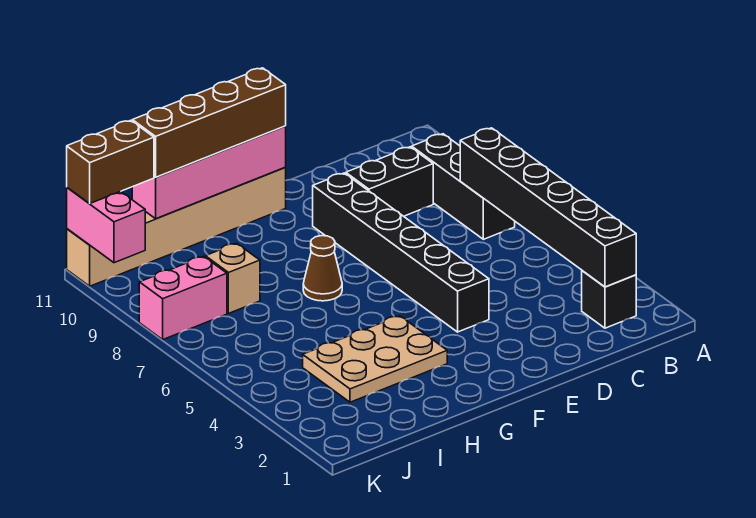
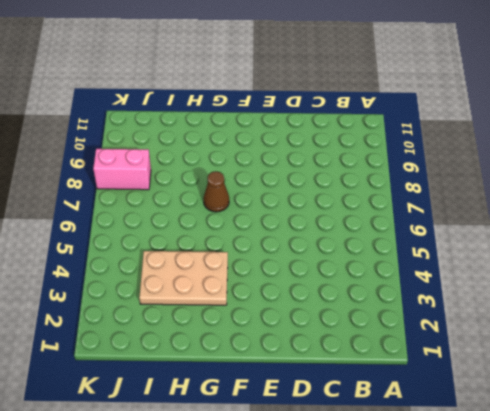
none -> black 1x1 brick [582,271,636,328]
none -> black 1x3 brick [412,134,515,239]
none -> black 1x2 brick [346,147,433,216]

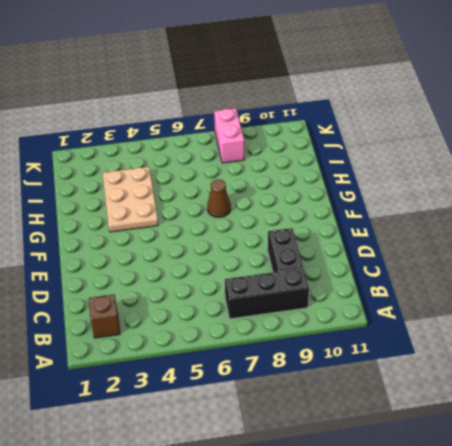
brown 1x1 brick [89,295,120,338] -> black 1x1 brick [582,271,636,328]
none -> black 1x6 brick [313,173,489,332]
none -> tan 1x6 brick [67,168,286,286]
none -> tan 1x1 brick [205,243,260,313]

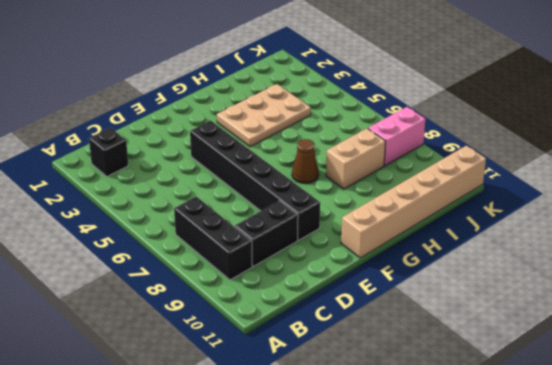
tan 1x2 brick [326,128,385,189] -> tan 1x1 brick [205,243,260,313]
none -> black 1x6 brick [460,128,636,287]
none -> pink 1x4 brick [132,126,286,219]
none -> pink 1x2 brick [67,188,145,263]

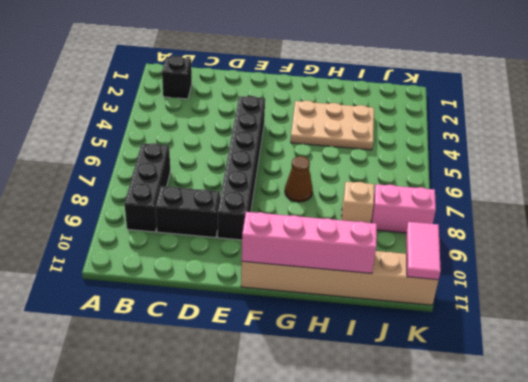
pink 1x2 tile [406,222,441,280] -> pink 1x2 brick [67,188,145,263]
none -> black 1x6 brick [460,128,636,287]
none -> brown 1x4 brick [132,68,286,177]
none -> brown 1x2 brick [67,120,154,204]

